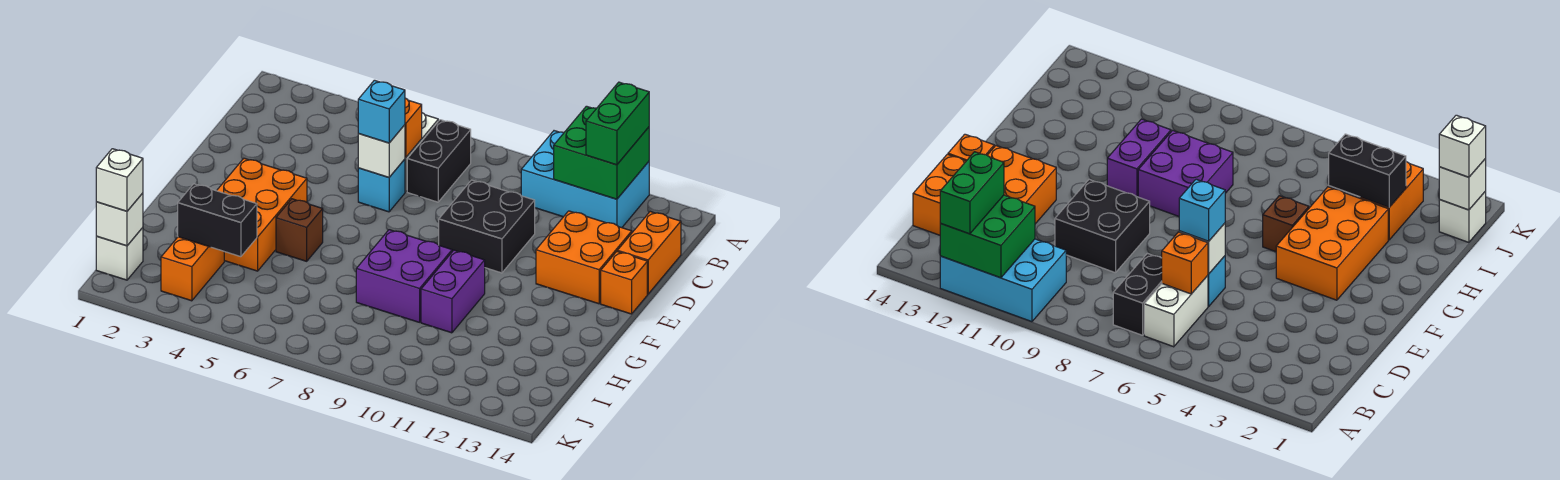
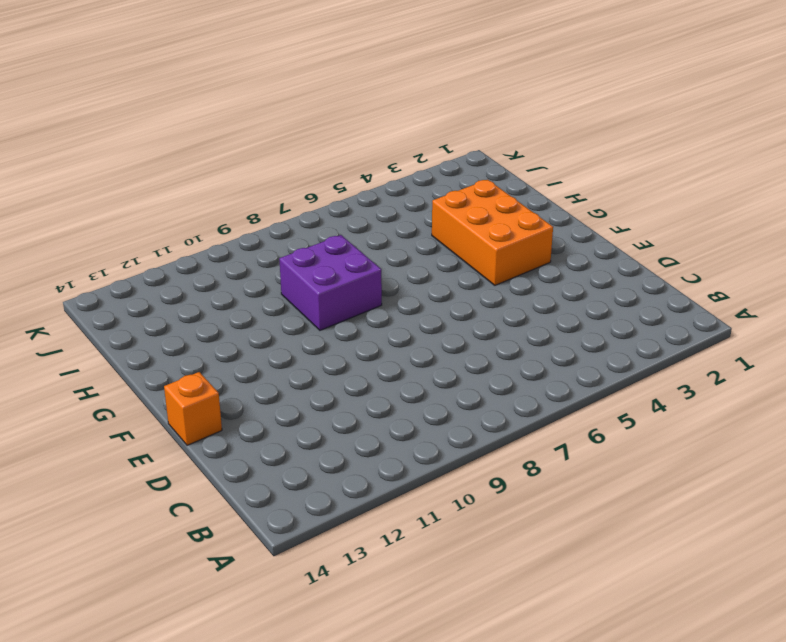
none -> cyan 2x3 brick [521,131,649,228]
none -> white 1x2 brick [1144,276,1208,347]
none -> black 1x2 brick [407,120,471,202]

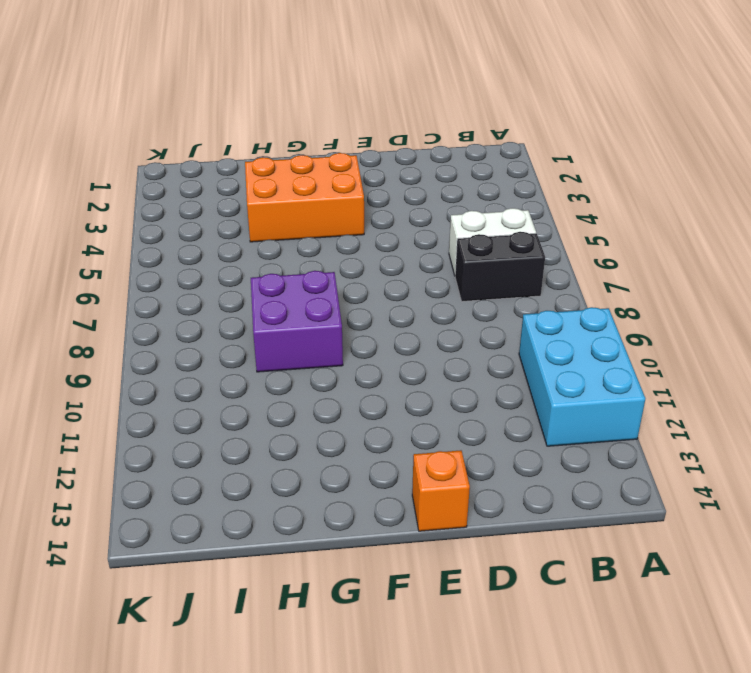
none -> orange 1x2 brick [617,212,681,294]
none -> cyan 1x1 brick [358,159,405,212]
none -> black 2x2 brick [439,180,535,273]

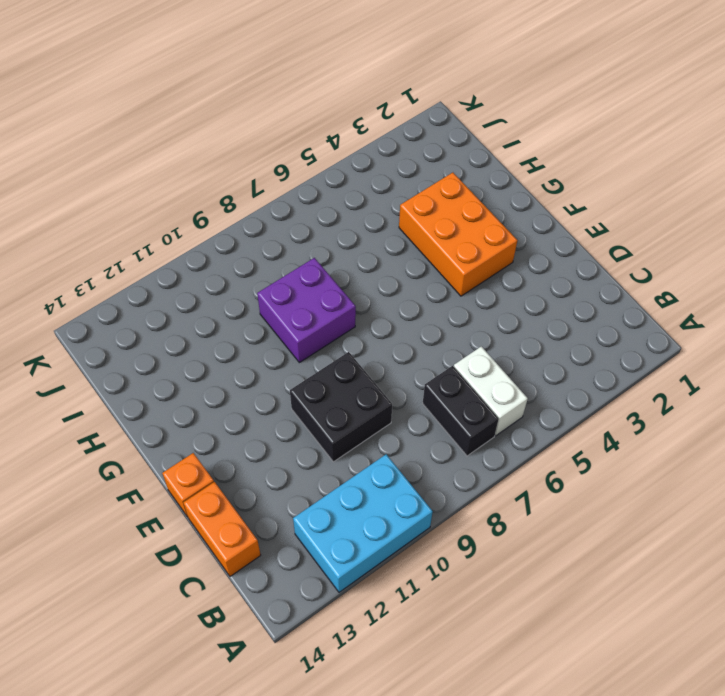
none -> cyan 1x1 brick [358,159,405,212]
none -> orange 2x2 brick [536,211,632,304]
none -> brown 1x1 brick [276,199,323,261]

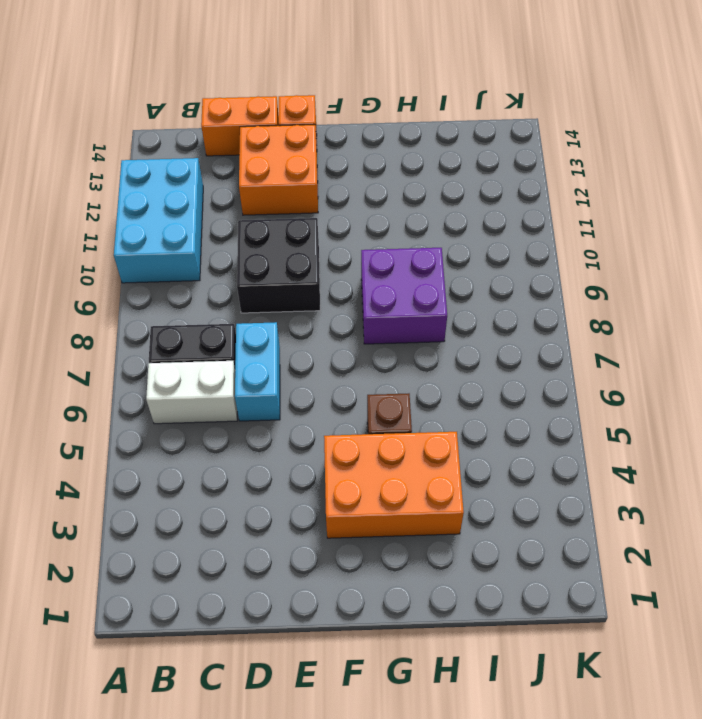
cyan 1x2 brick [235,322,280,421] -> cyan 1x1 brick [358,159,405,212]
none -> purple 1x2 brick [421,250,485,333]
none -> orange 1x2 brick [161,237,224,301]
none -> white 1x1 brick [96,228,143,280]

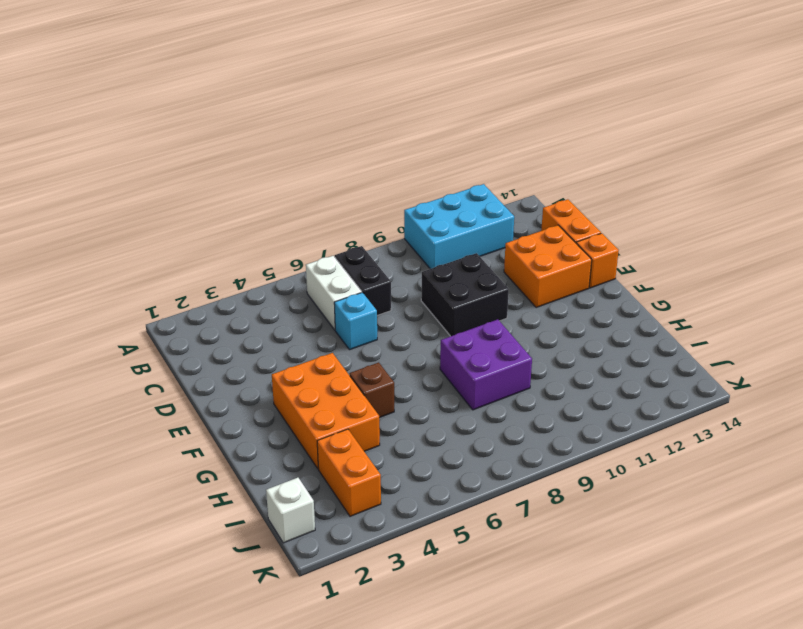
none -> purple 1x2 brick [421,250,485,333]
none -> green 2x2 brick [554,106,649,199]
none -> orange 1x1 brick [405,98,422,158]

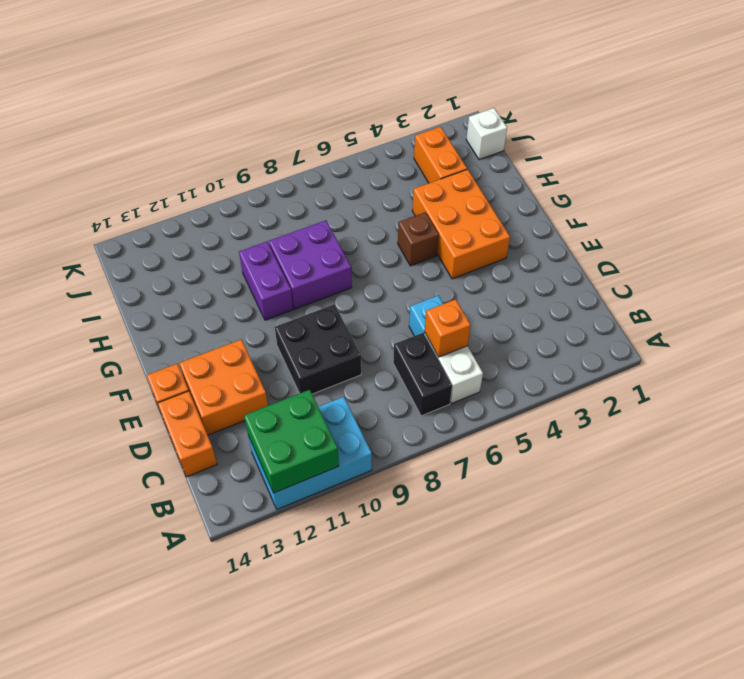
none -> white 1x1 brick [358,125,405,177]
none -> black 1x2 brick [178,184,257,257]
none -> white 1x1 brick [96,193,143,246]

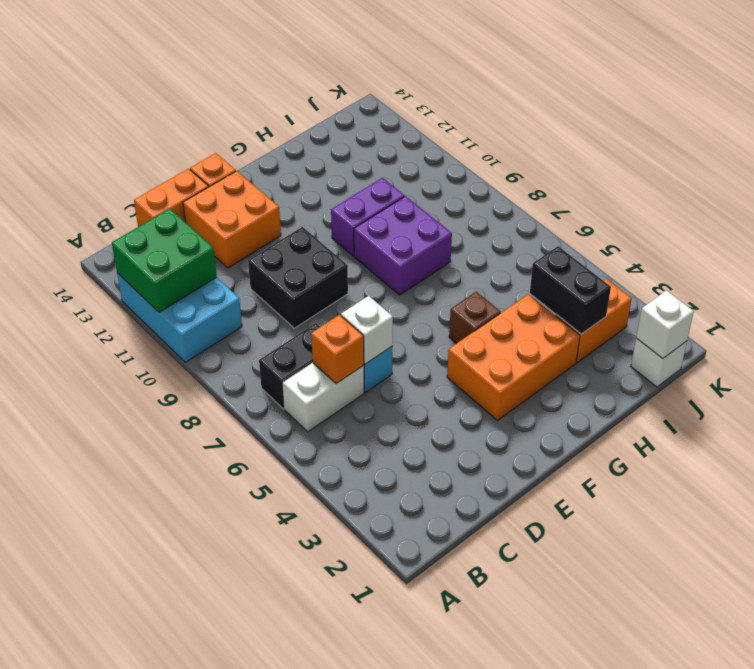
none -> green 1x2 brick [586,82,649,165]
none -> cyan 1x1 brick [358,80,405,143]
none -> white 1x1 brick [96,149,143,211]

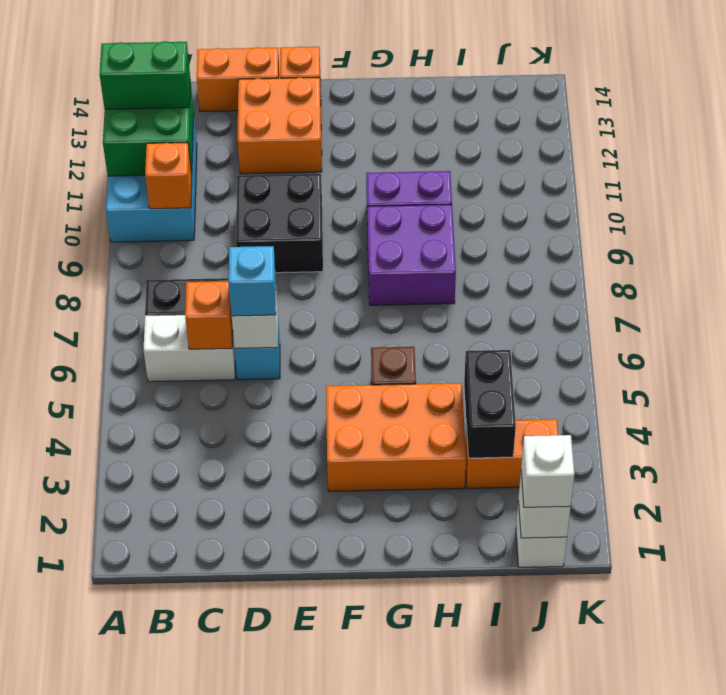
orange 1x1 brick [145,143,192,209] -> none

